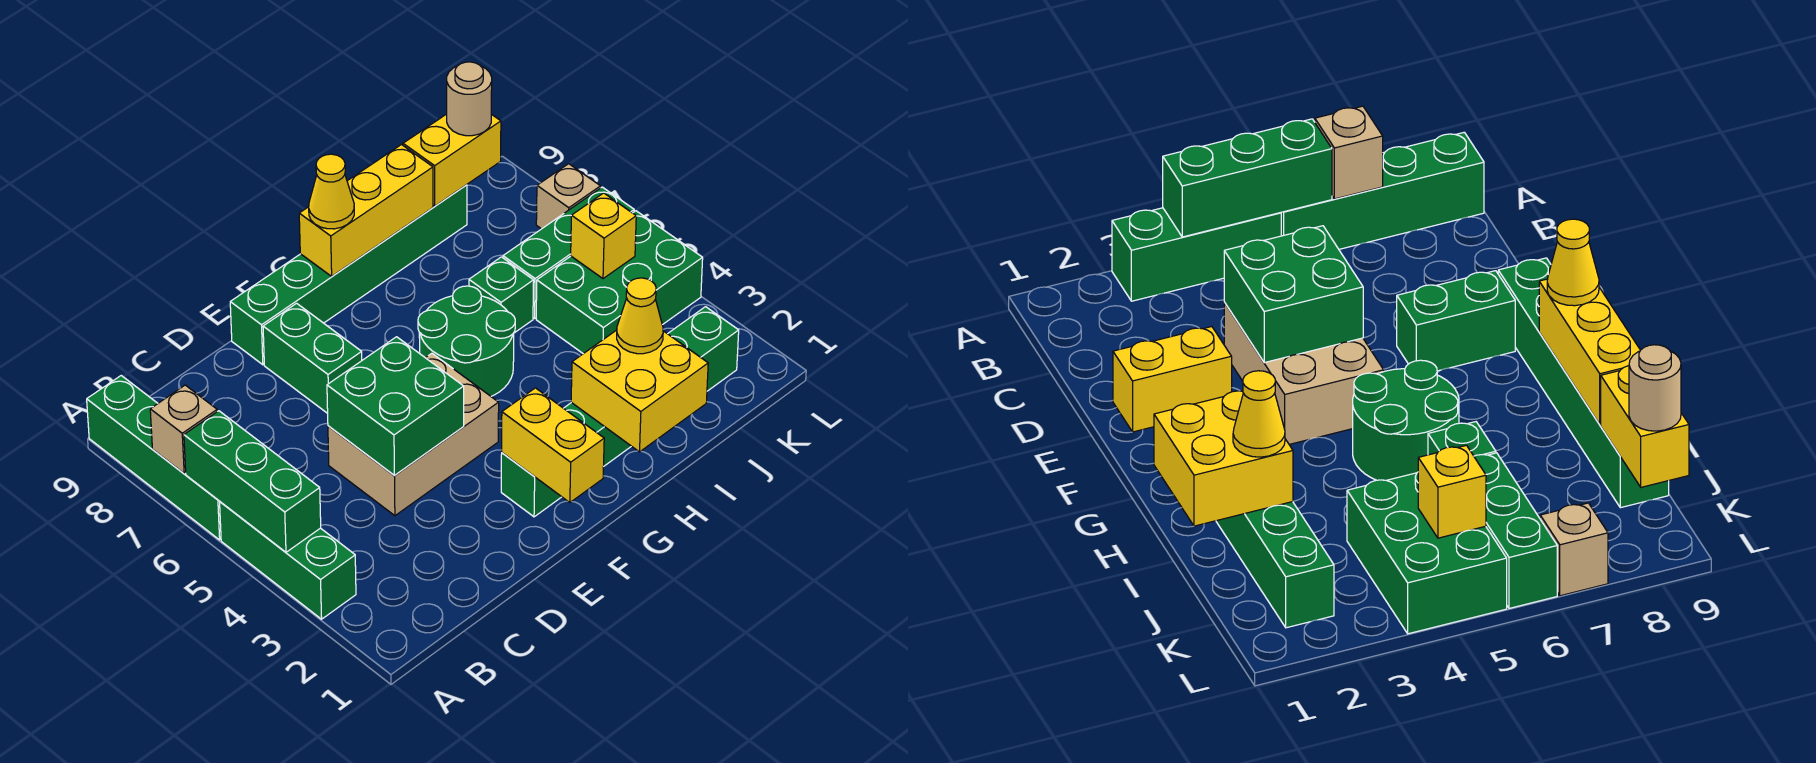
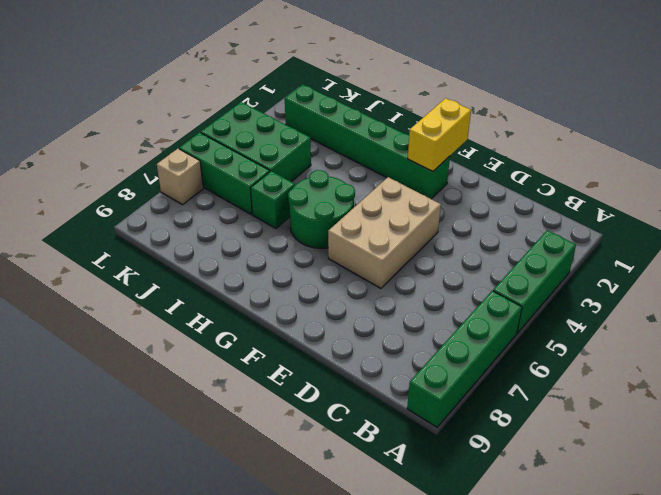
tan 2x3 brick [328,177,441,288] -> tan 2x3 brick turned to [328,353,499,516]
none -> green 1x2 brick [263,303,362,413]
none -> green 1x6 brick [230,185,467,365]
none -> green 1x3 brick [184,411,321,552]

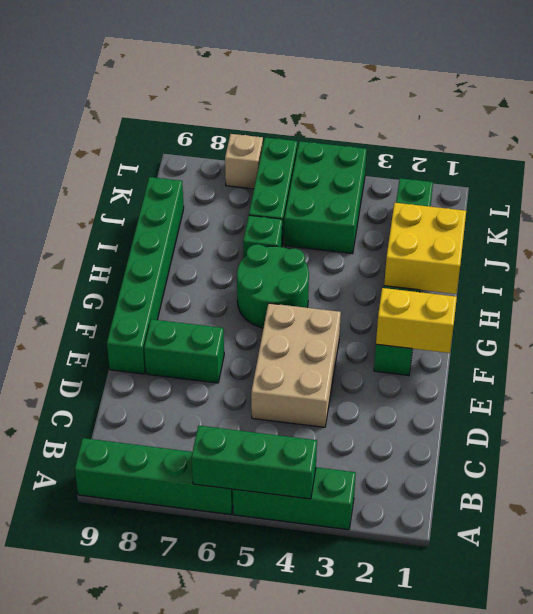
none -> tan 1x1 brick [150,385,217,473]
none -> green 2x2 brick [327,337,464,476]
none -> yellow 1x3 brick [299,145,433,276]

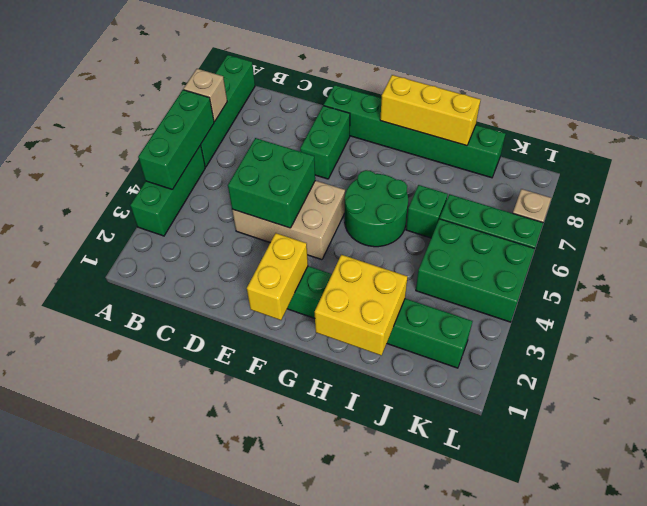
none -> yellow 1x2 brick [403,114,501,206]
none -> yellow 1x1 brick [571,193,636,279]
none -> yellow 1x1 cone [309,154,354,229]

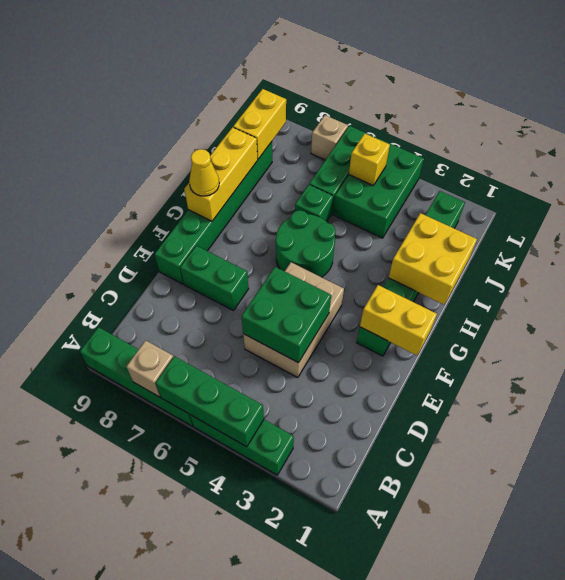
none -> yellow 1x1 cone [617,278,663,354]
none -> tan 1x1 round brick [447,62,492,136]

